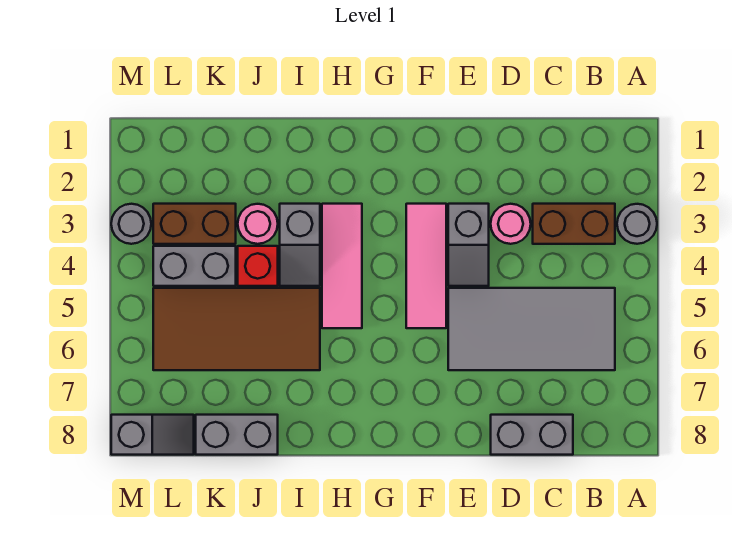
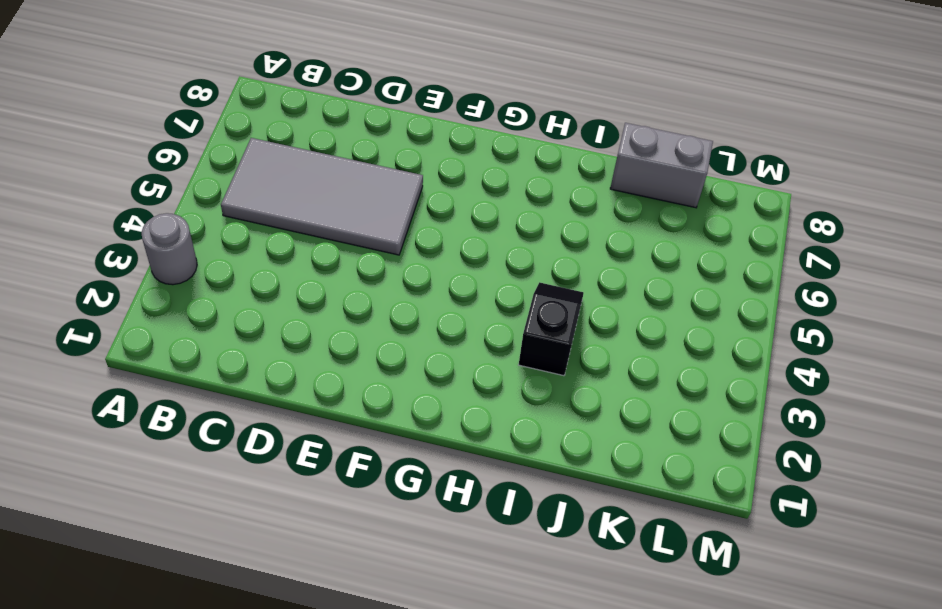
black 1x2 slope [519,282,583,376] -> grey 1x2 slope [280,204,320,286]
none -> brown 1x2 brick [533,204,615,244]
none -> grey 1x2 brick [491,415,573,455]
none -> pink 1x1 round brick [491,204,531,244]

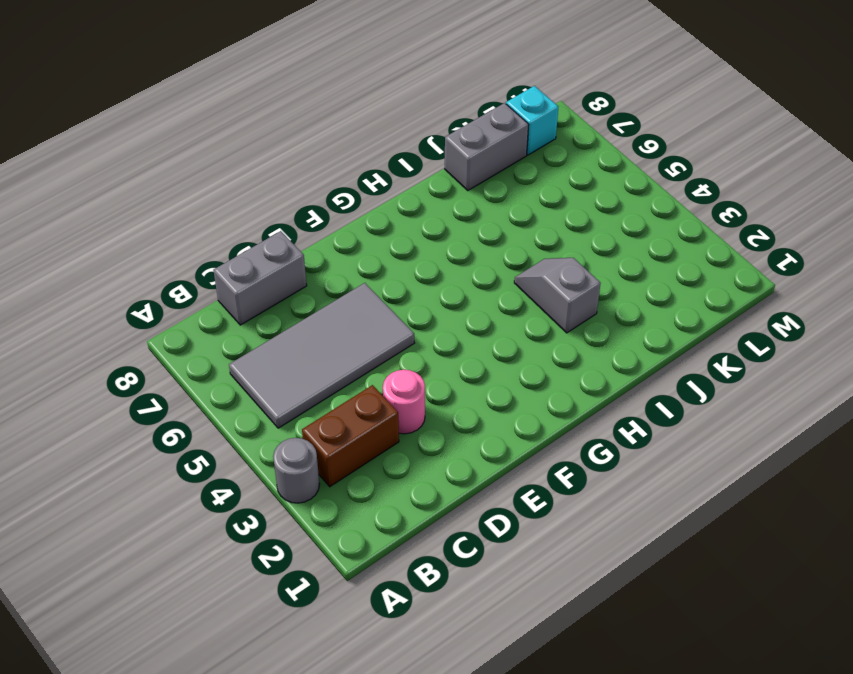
cyan 1x1 brick [506,86,558,155] -> grey 1x2 slope [111,415,194,455]
none -> grey 1x2 slope [448,204,489,286]
none -> pink 1x3 tile [406,204,446,328]
none -> pink 1x3 tile [322,204,362,328]

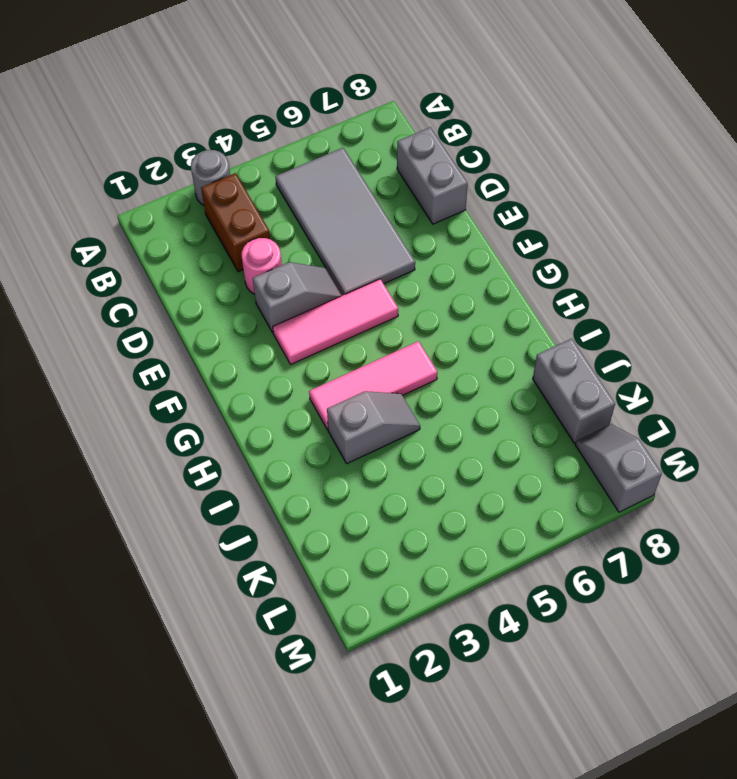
none -> brown 2x4 tile [153,288,320,370]
none -> pink 1x1 round brick [238,204,278,244]
none -> red 1x1 brick [238,246,278,286]

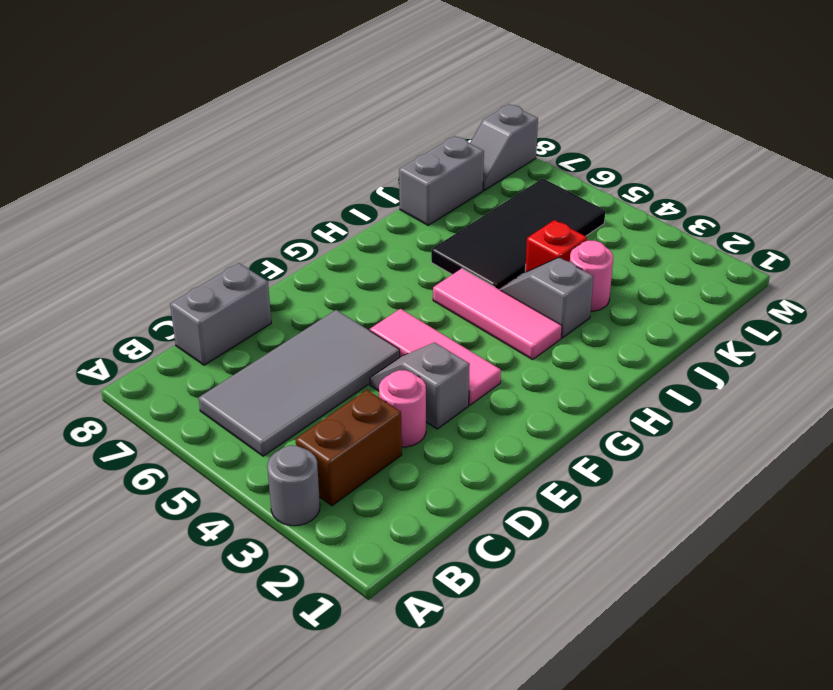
black 2x4 tile [431,178,605,290] -> brown 2x4 tile [153,288,320,370]
none -> brown 1x2 brick [153,204,236,244]
none -> grey 1x2 brick [153,246,236,286]
none -> grey 1x1 round brick [111,204,151,244]

